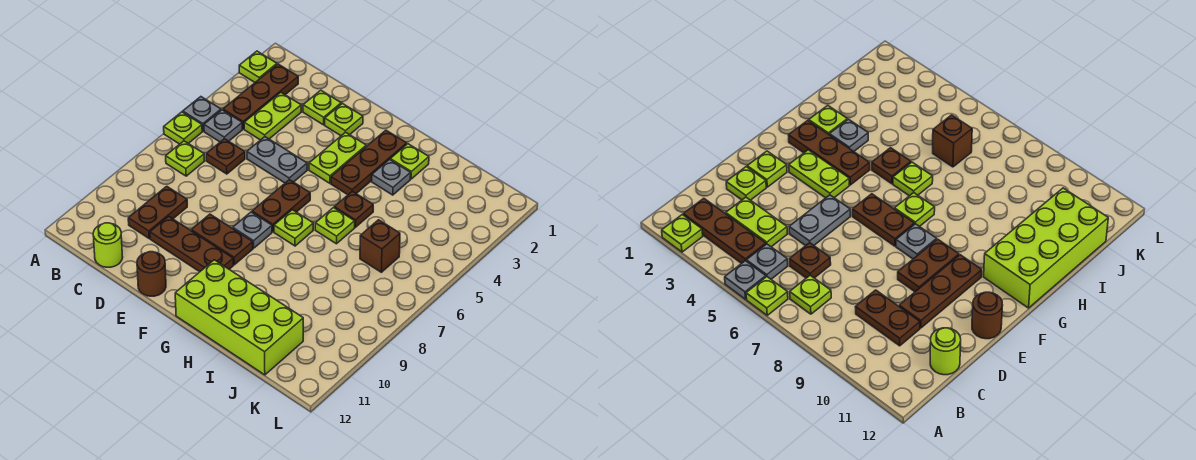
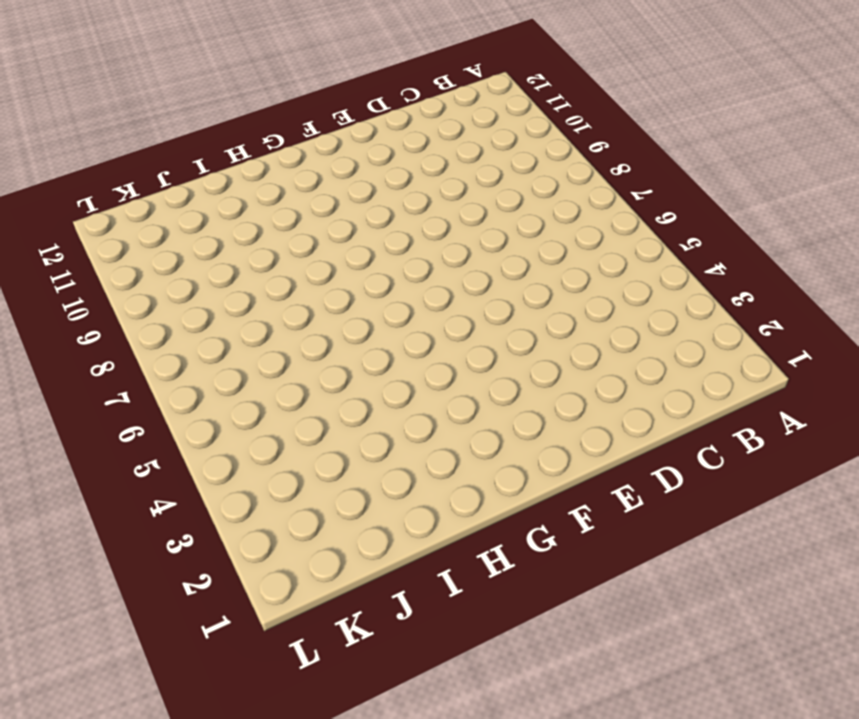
none -> lime 1x1 plate [239,51,277,82]
none -> grey 1x1 plate [183,97,221,131]
none -> lime 1x1 plate [164,112,202,144]

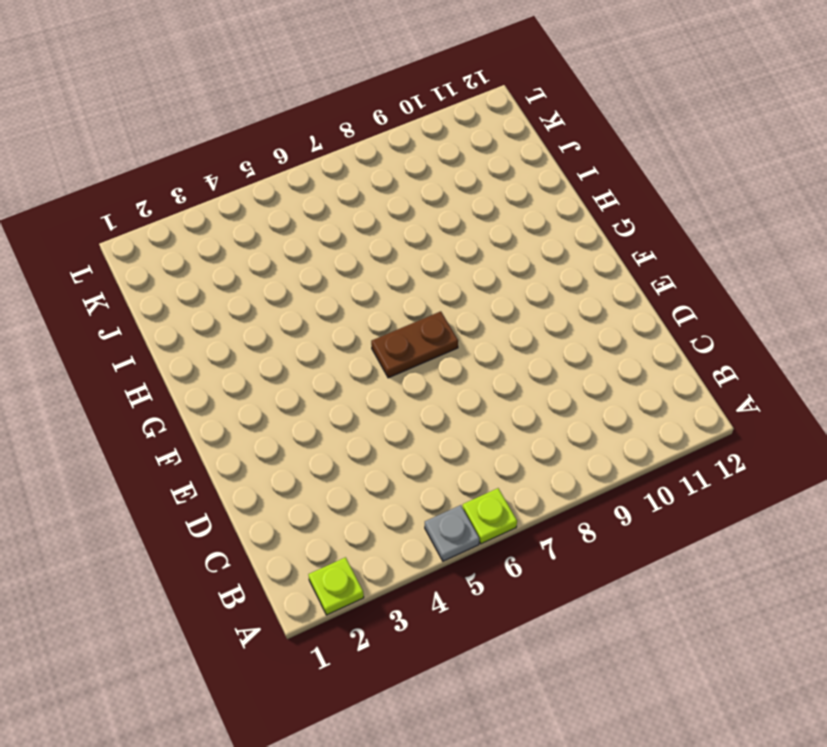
none -> brown 1x3 plate [223,64,298,129]
none -> grey 1x1 plate [204,110,242,142]
none -> lime 1x1 plate [166,141,204,176]

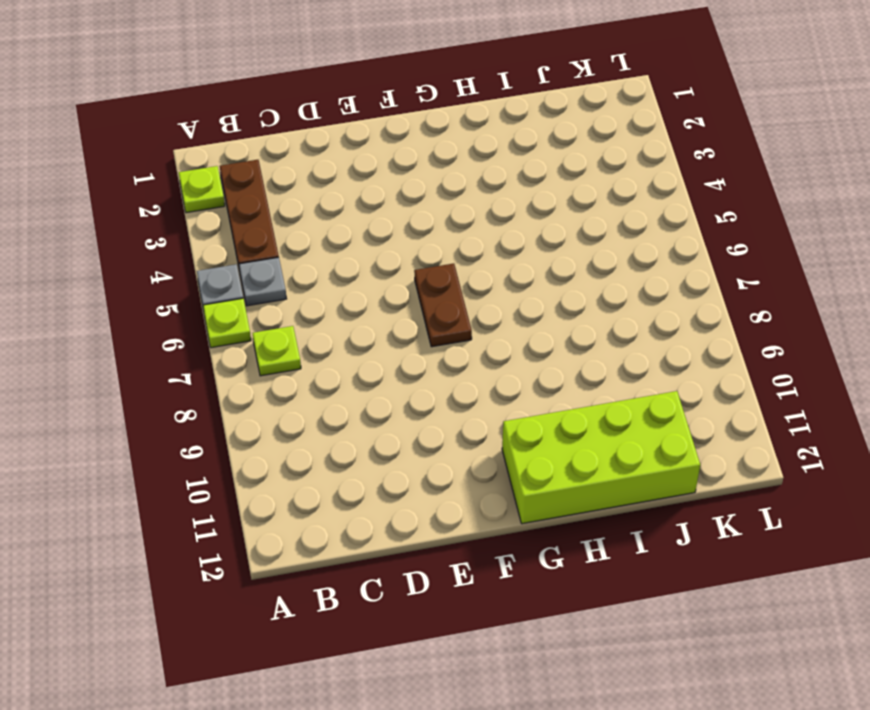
none -> lime 1x2 plate [244,92,301,140]
none -> brown 1x1 plate [206,139,245,174]
none -> brown 1x2 plate [128,186,187,238]

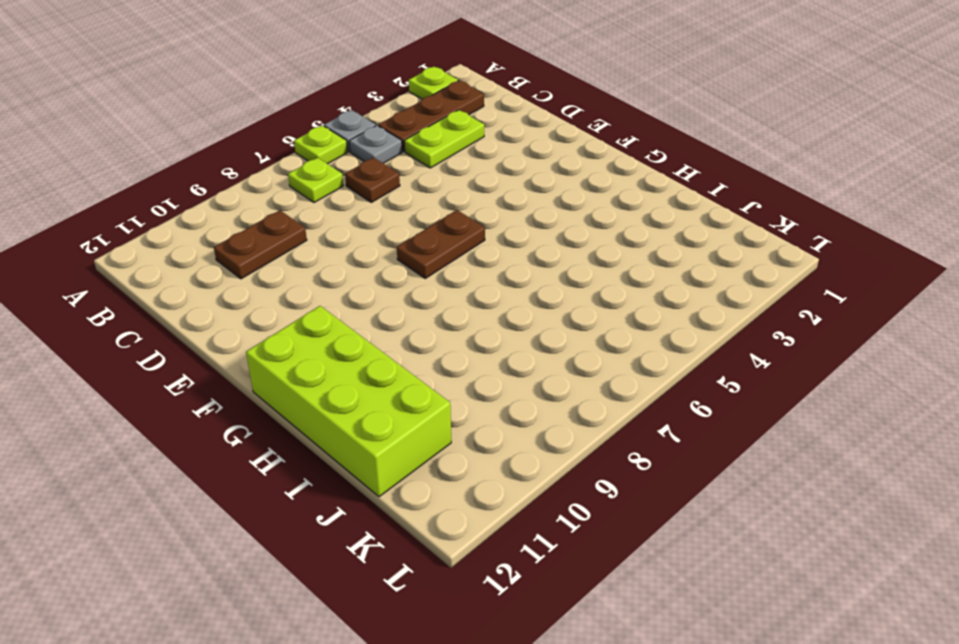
none -> lime 1x1 round brick [93,223,123,267]
none -> lime 1x1 plate [303,90,341,125]
none -> grey 1x2 plate [247,137,307,183]

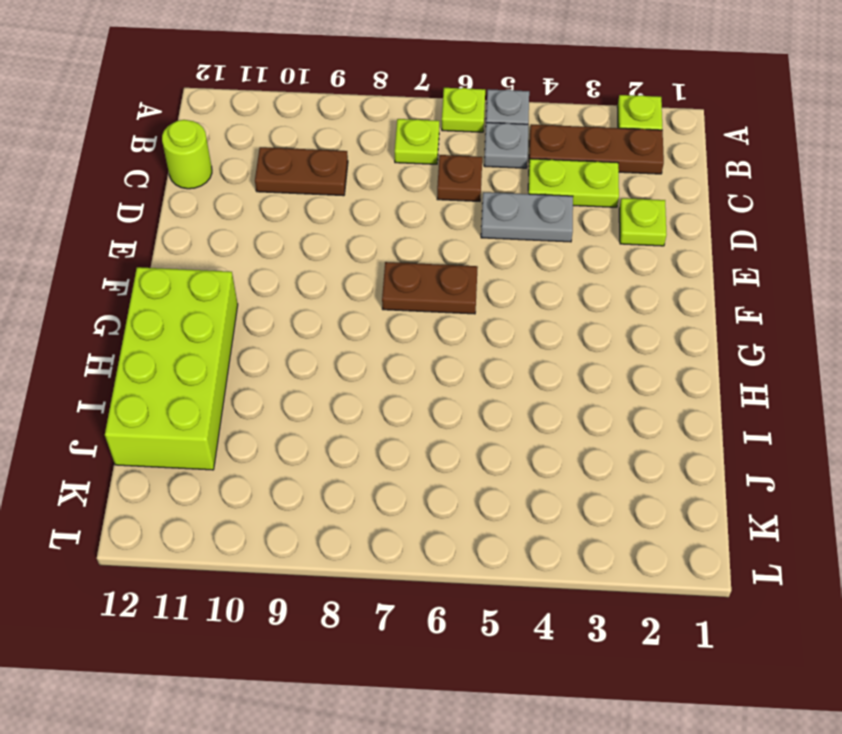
grey 1x2 plate [481,192,573,242] -> grey 1x2 plate turned to [247,137,307,183]
none -> brown 1x3 plate [150,216,233,272]
none -> lime 1x1 plate [325,103,363,136]
none -> brown 1x2 plate [191,214,253,265]

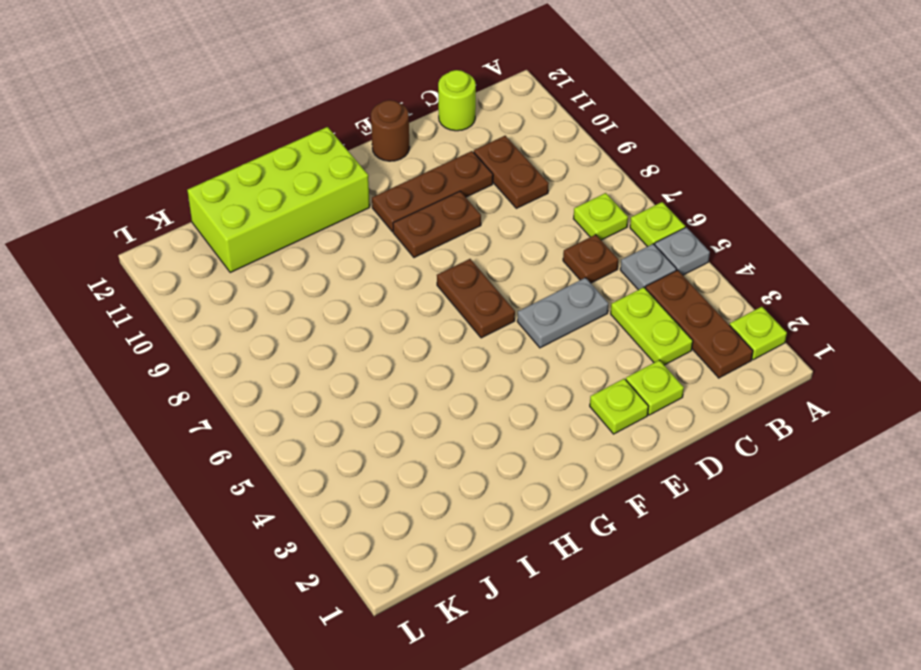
none -> lime 1x2 plate [309,132,366,183]
none -> grey 1x1 plate [233,212,272,248]
none -> brown 1x3 plate [331,130,407,195]

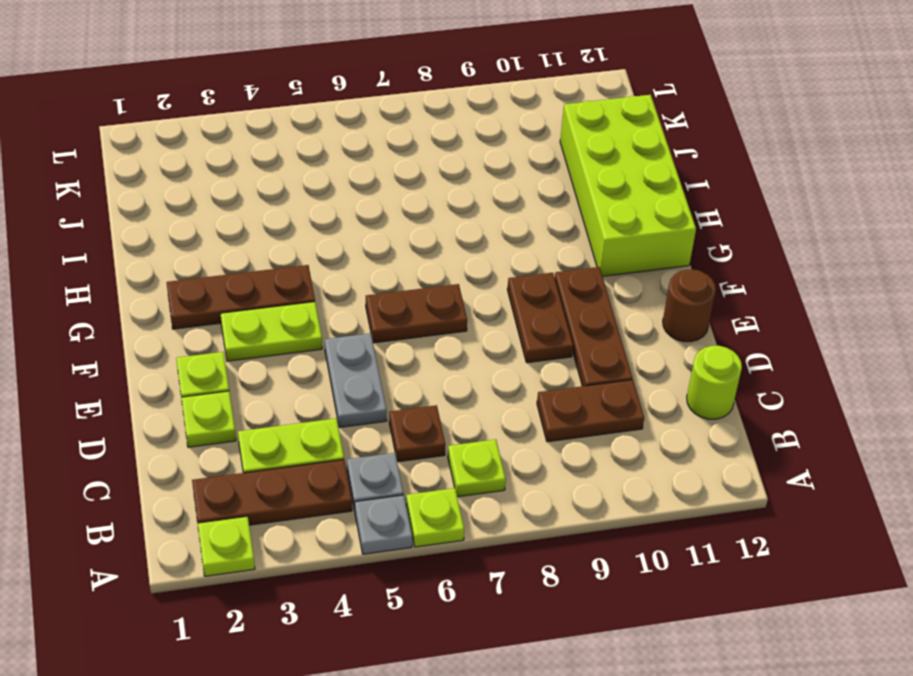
none -> grey 1x1 plate [233,212,272,248]
none -> lime 1x1 plate [274,210,313,246]
none -> lime 1x1 plate [390,144,429,179]

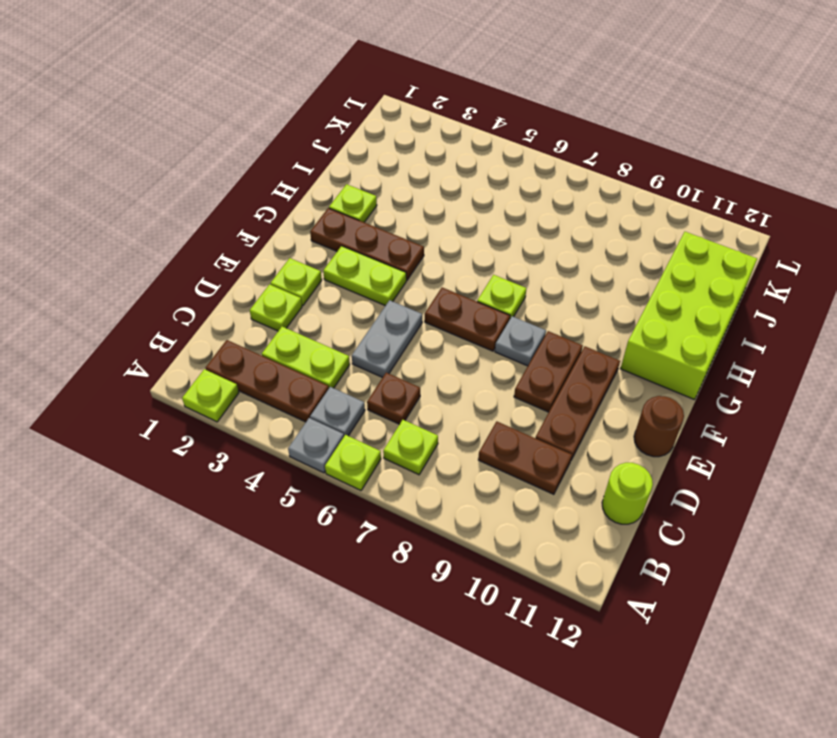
none -> grey 1x1 plate [372,160,411,195]
none -> brown 1x1 plate [334,191,373,227]
none -> lime 1x1 plate [315,208,355,244]

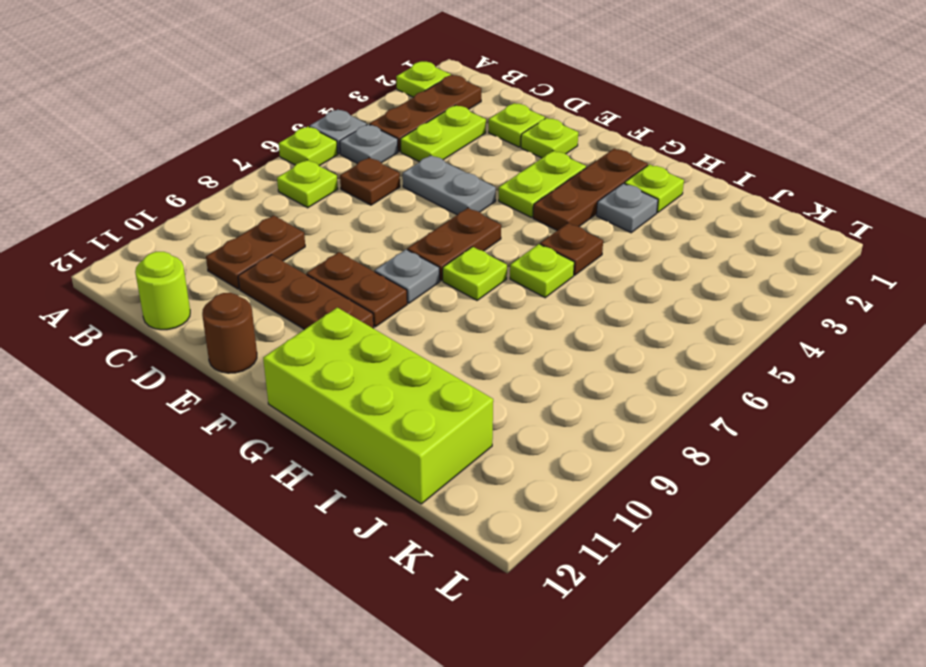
none -> brown 1x1 brick [360,220,400,272]

